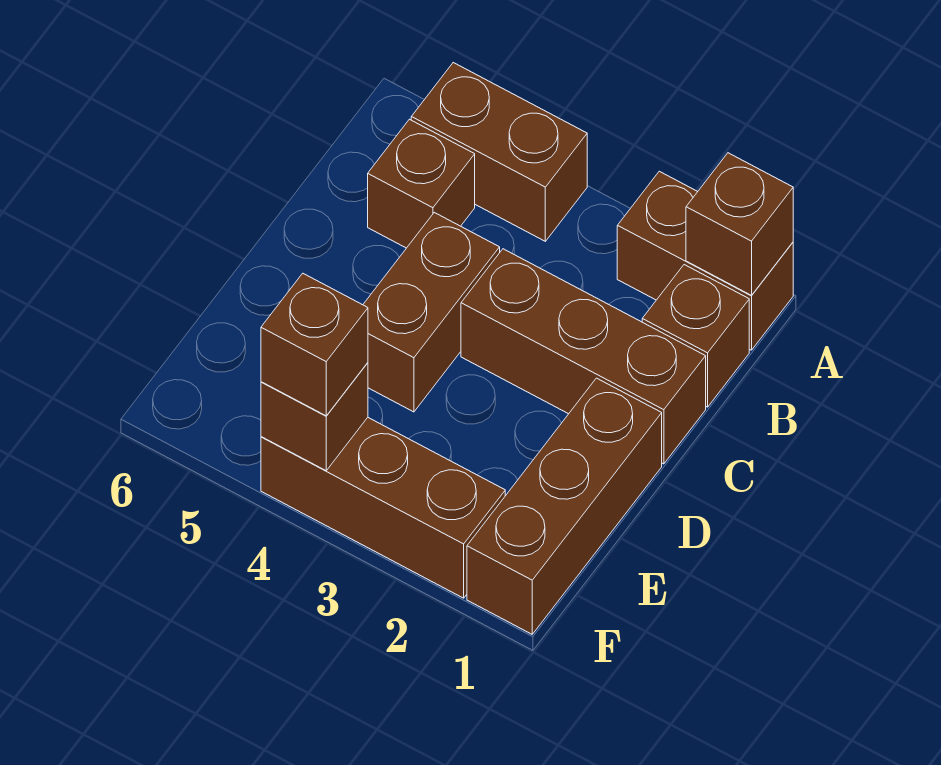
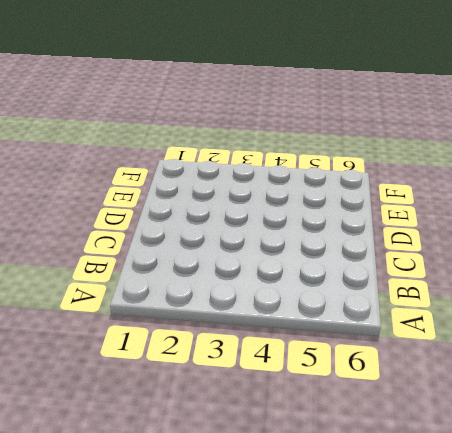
none -> brown 1x2 brick [617,171,793,350]
none -> brown 1x2 brick [411,63,587,241]

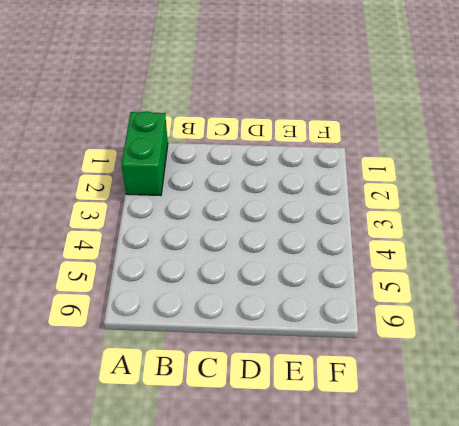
green 1x2 brick [121,111,168,196] -> brown 1x2 brick [617,171,793,350]
none -> brown 1x2 brick [411,63,587,241]
none -> brown 1x1 brick [642,265,749,407]

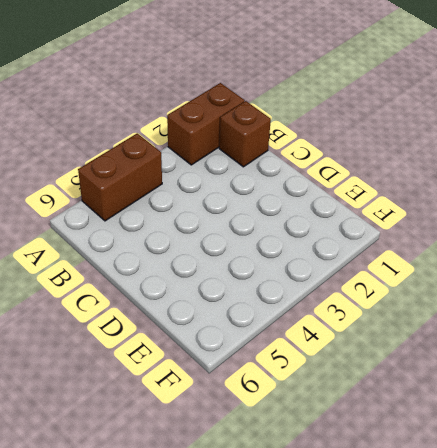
none -> brown 1x1 brick [368,119,475,248]
none -> brown 1x3 brick [461,249,706,464]

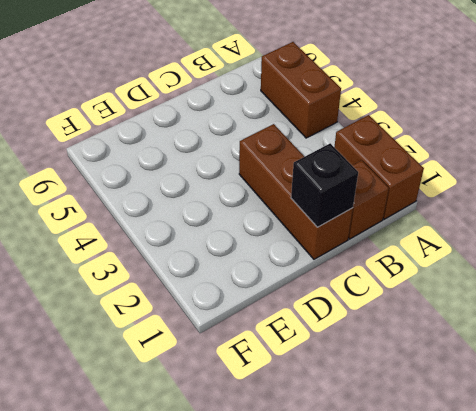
black 1x1 brick [291,143,358,227] -> none
none -> brown 1x1 brick [368,119,475,248]
none -> brown 1x2 brick [363,213,500,412]

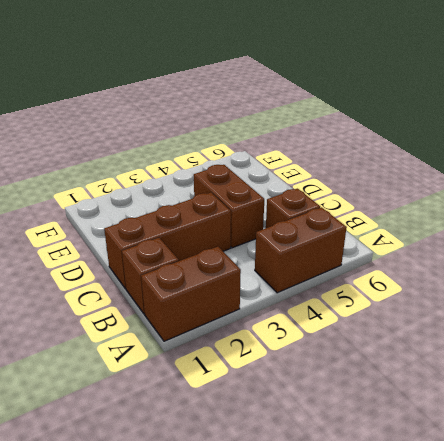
none -> brown 1x3 brick [467,378,662,634]
none -> brown 1x3 brick [261,418,505,598]

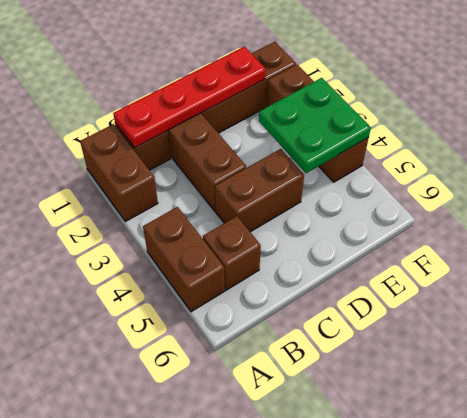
red 1x4 plate [113,47,266,148] -> none
green 2x2 plate [259,78,371,173] -> brown 1x1 brick [261,363,368,471]
none -> brown 1x1 brick [686,153,793,295]
none -> brown 1x1 brick [261,273,368,416]

